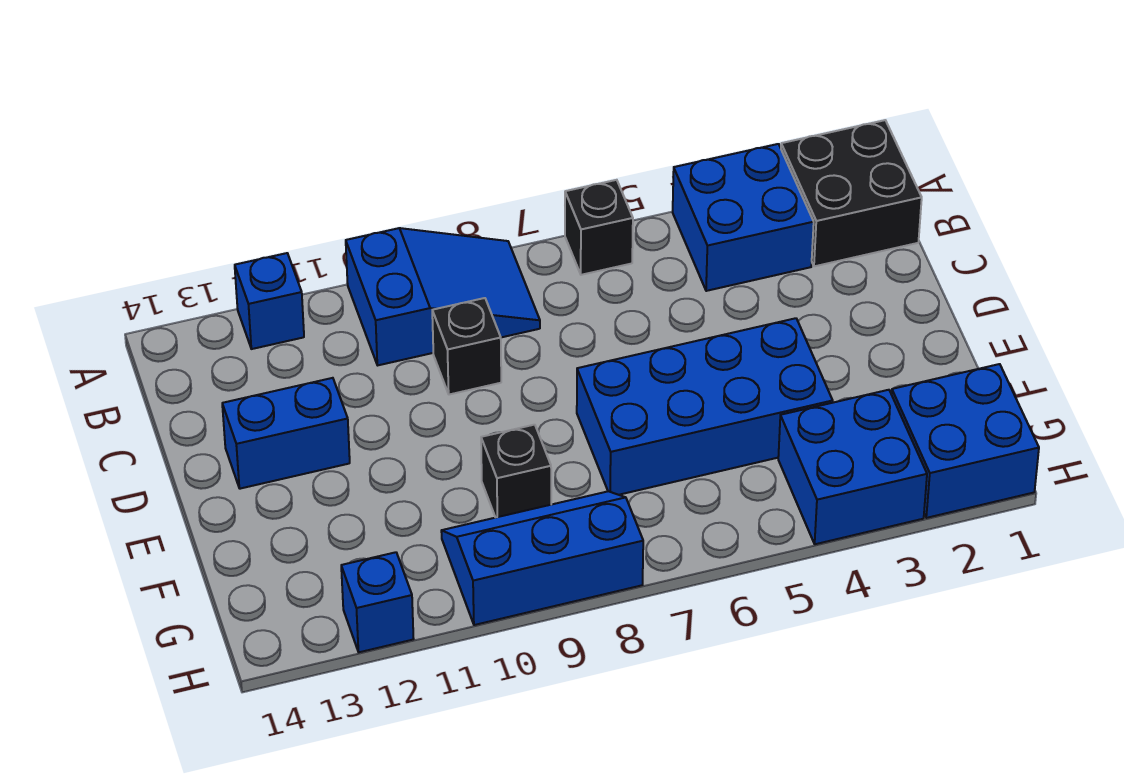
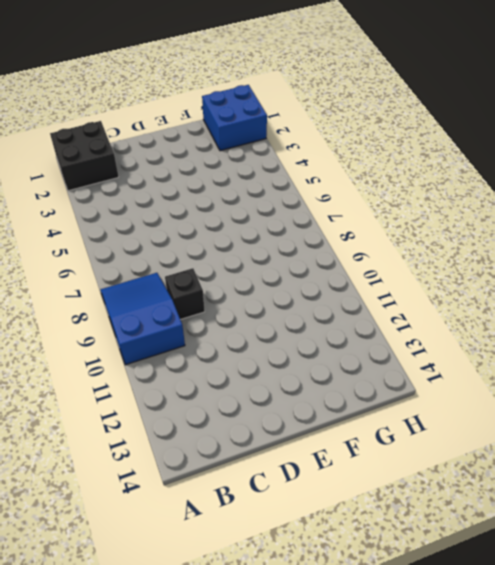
none -> blue 2x2 brick [673,144,814,291]
none -> black 1x1 brick [565,180,633,275]
none -> blue 1x1 brick [235,253,304,349]

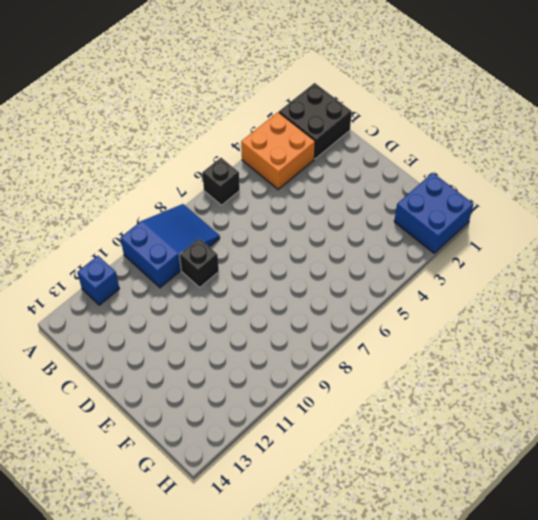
orange 2x2 brick [241,112,315,189] -> blue 2x2 brick [673,144,814,291]
none -> blue 1x2 brick [222,378,350,489]
none -> blue 2x4 brick [577,318,833,495]
none -> black 1x1 brick [481,425,551,518]

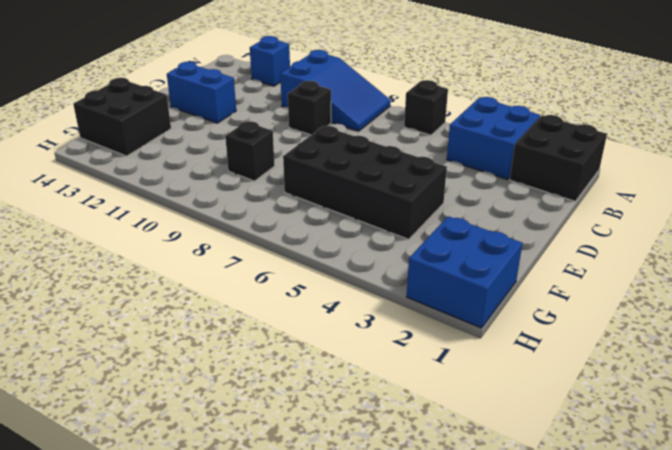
black 2x4 brick [283,126,447,239] -> blue 2x4 brick [577,318,833,495]
black 2x2 brick [73,78,171,156] -> none
none -> blue 2x2 brick [778,390,927,544]
none -> blue 2x3 slope [441,491,643,625]
none -> blue 1x1 brick [341,552,414,652]

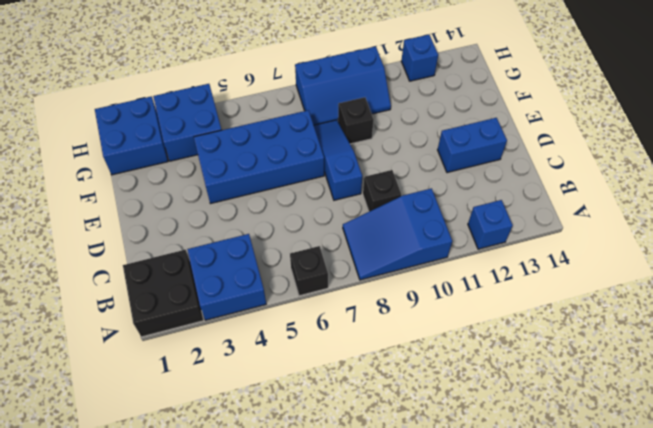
blue 1x3 slope [314,120,362,200] -> none

